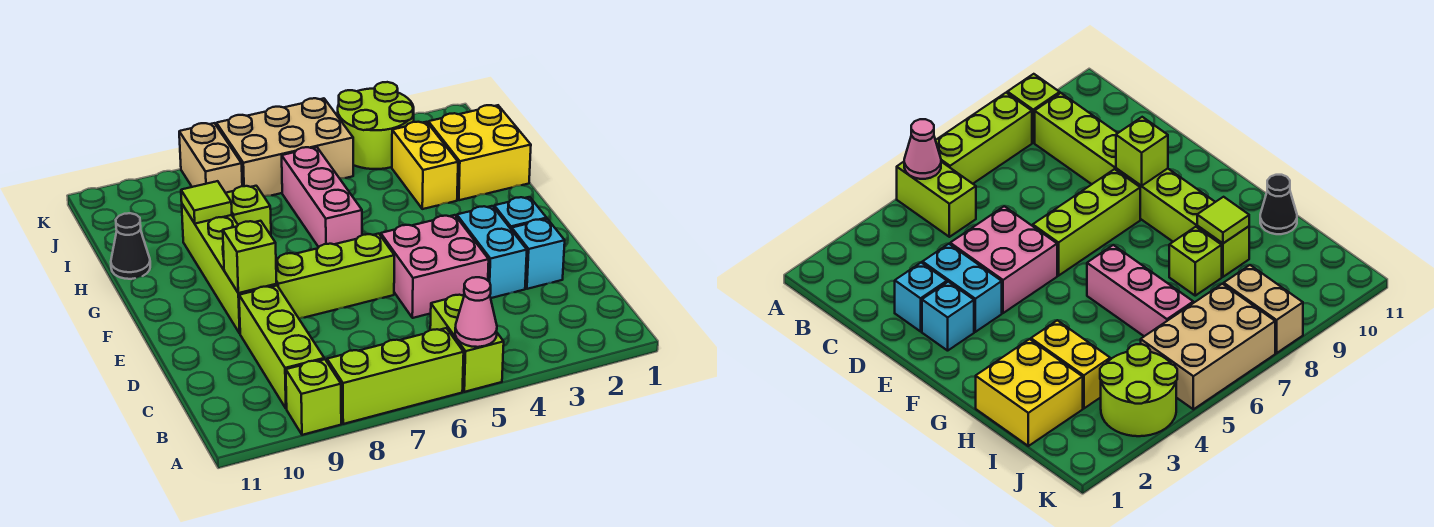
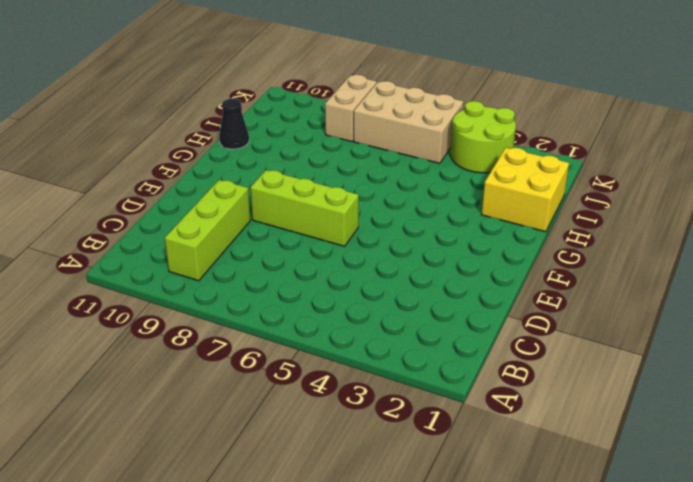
none -> lime 1x2 brick [430,295,504,392]
none -> lime 1x3 brick [327,328,464,424]
none -> lime 1x1 brick [286,359,341,435]

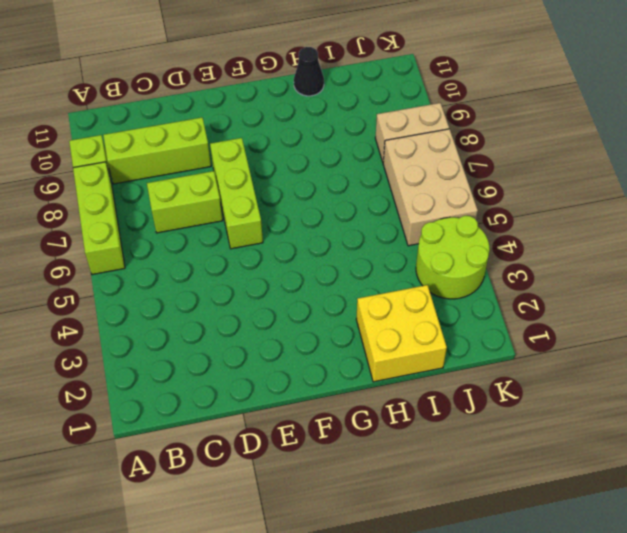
lime 1x2 brick [147,171,223,233] -> lime 1x2 brick moved to [430,295,504,392]
none -> cyan 1x1 brick [512,219,565,289]
none -> cyan 1x2 brick [457,206,527,298]
none -> pink 2x2 brick [381,215,489,318]

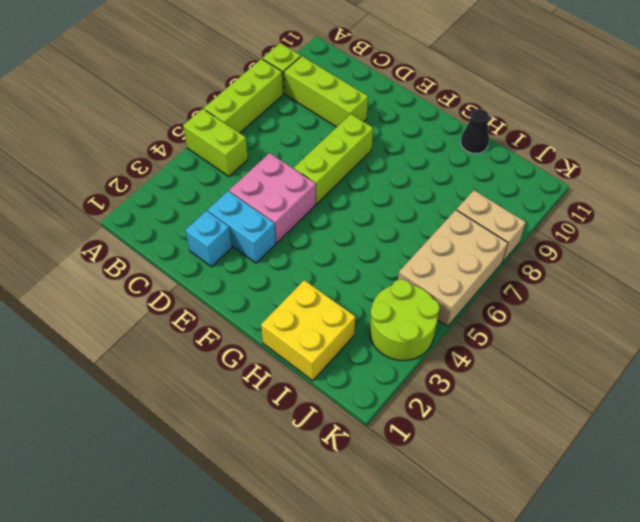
none -> cyan 1x1 brick [494,197,547,230]
none -> lime 1x4 brick [182,204,277,333]
none -> pink 1x3 brick [282,147,362,247]

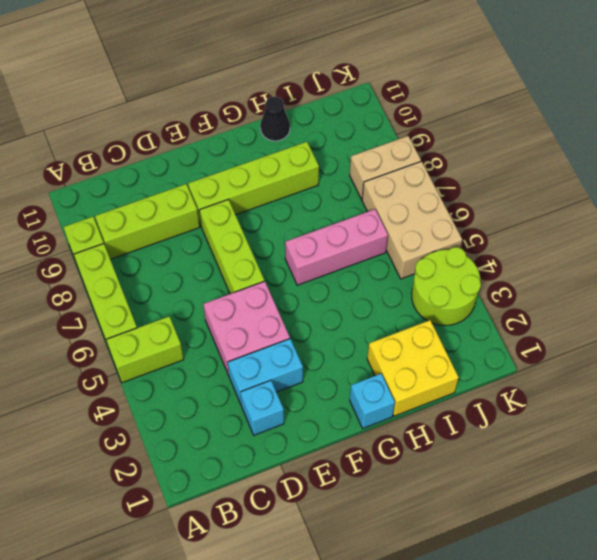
cyan 1x1 brick [350,374,395,428] -> cyan 1x1 brick moved to [494,197,547,230]
none -> yellow 1x2 brick [392,122,458,209]
none -> lime 1x1 brick [226,186,271,235]
none -> pink 1x1 cone [455,277,497,347]

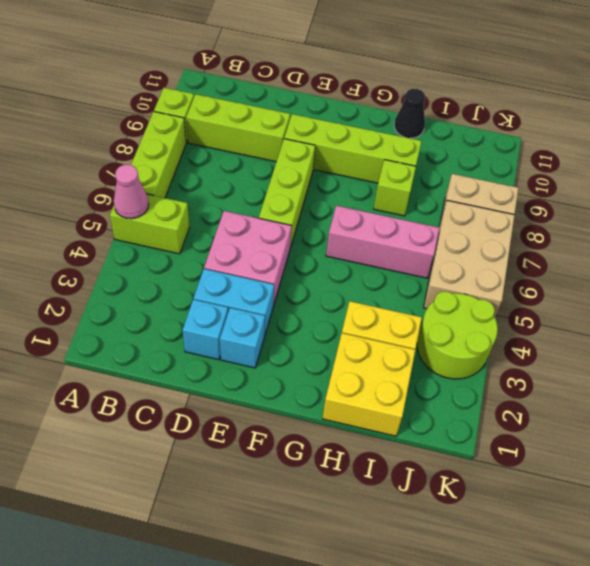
none -> lime 1x1 brick [223,221,276,293]
none -> lime 1x1 tile [181,181,232,224]

